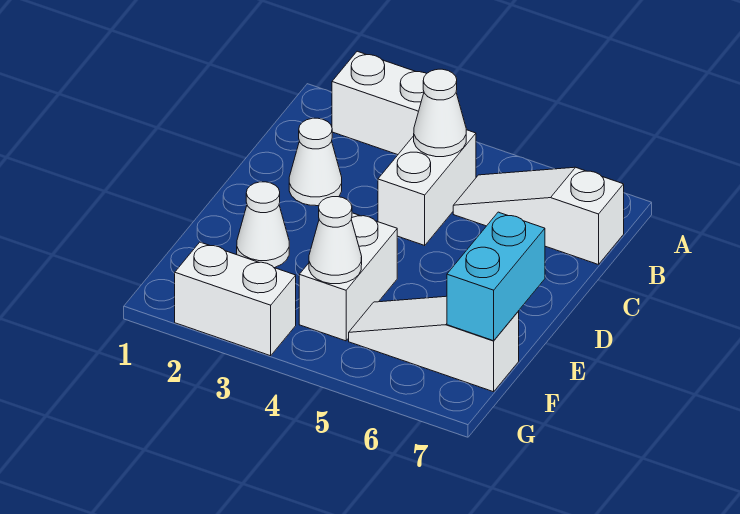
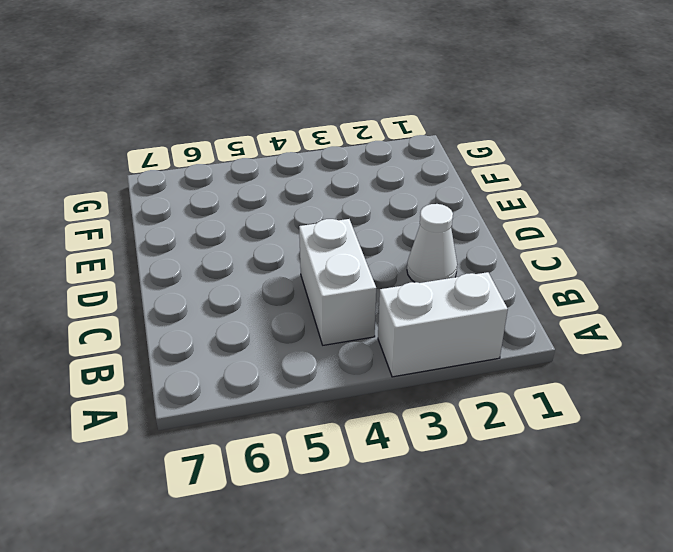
none -> white 1x3 slope [453,167,624,265]
none -> white 1x1 cone [237,182,289,268]

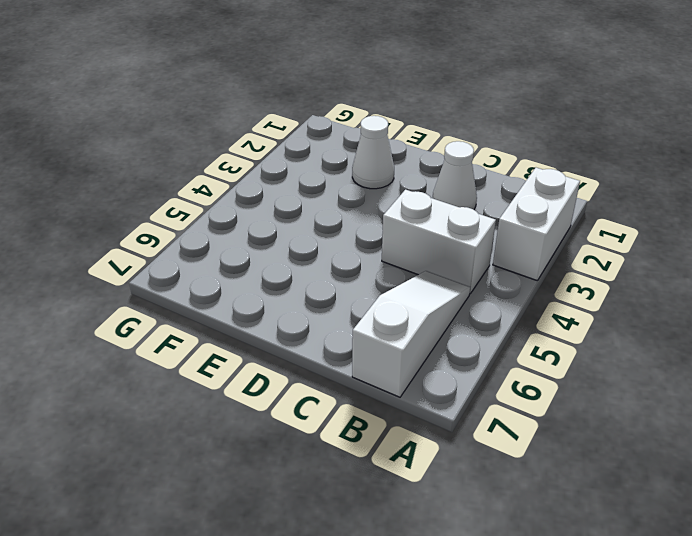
none -> white 1x2 brick [299,213,397,341]
none -> white 1x3 slope [349,296,519,392]

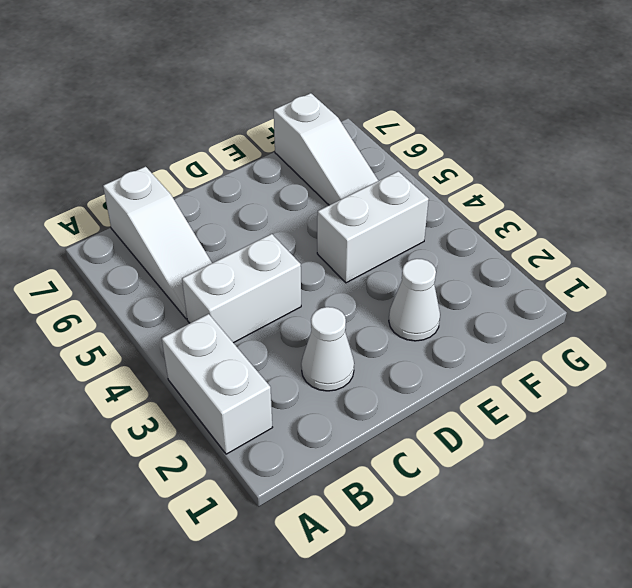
none -> white 1x2 brick [175,242,296,356]
none -> white 1x1 cone [414,69,466,157]

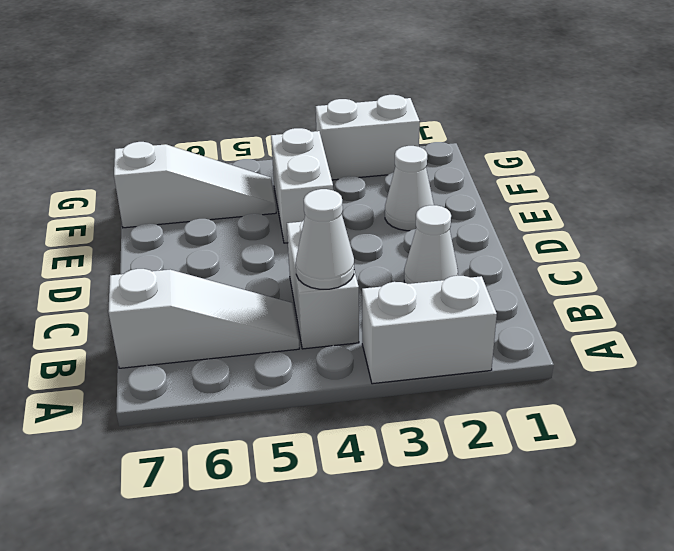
none -> cyan 1x2 brick [447,212,545,341]
none -> white 1x1 cone [309,197,362,284]

